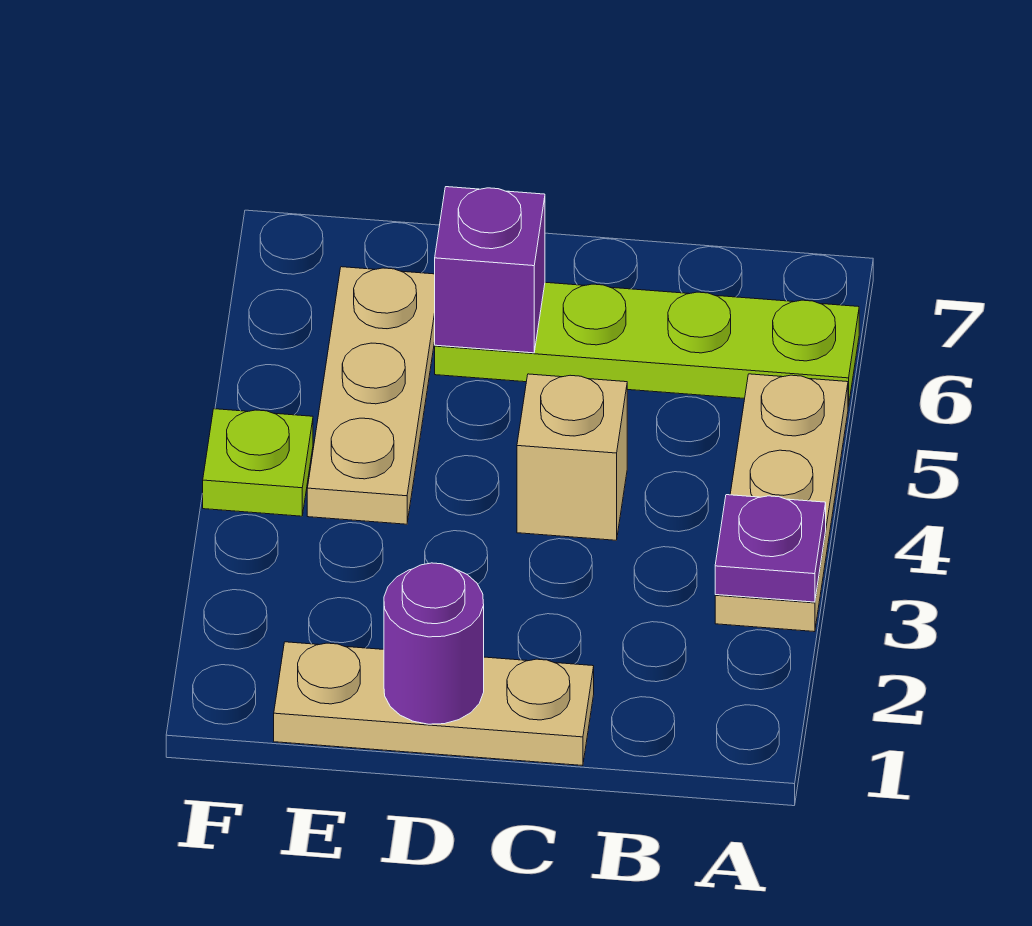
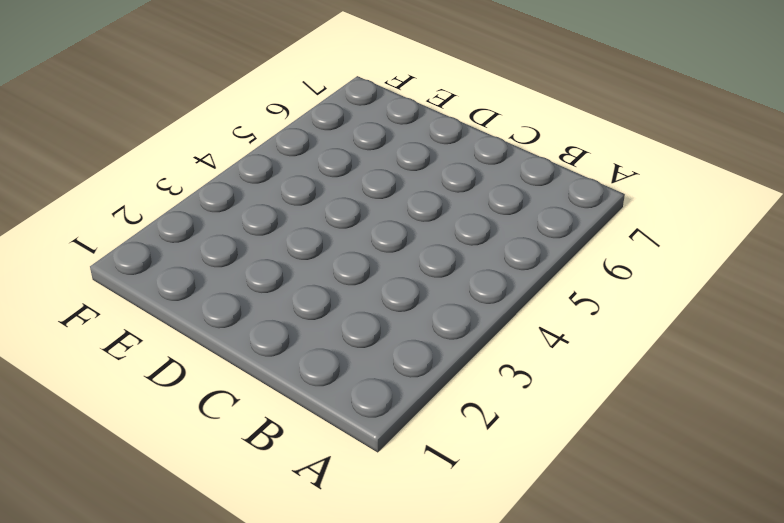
none -> tan 1x3 plate [715,374,848,632]
none -> lime 1x4 plate [435,282,859,406]

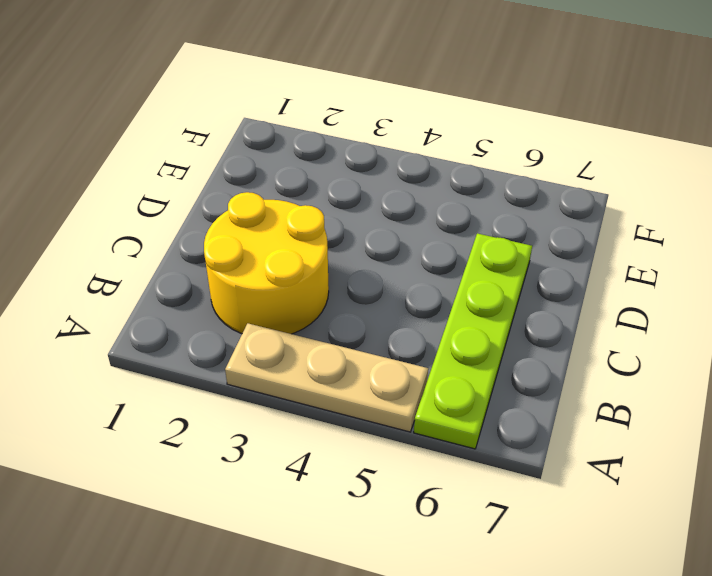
yellow 2x2 round brick [204,192,329,334] -> none
none -> tan 1x3 plate [274,642,594,766]
none -> tan 1x1 brick [517,374,627,540]

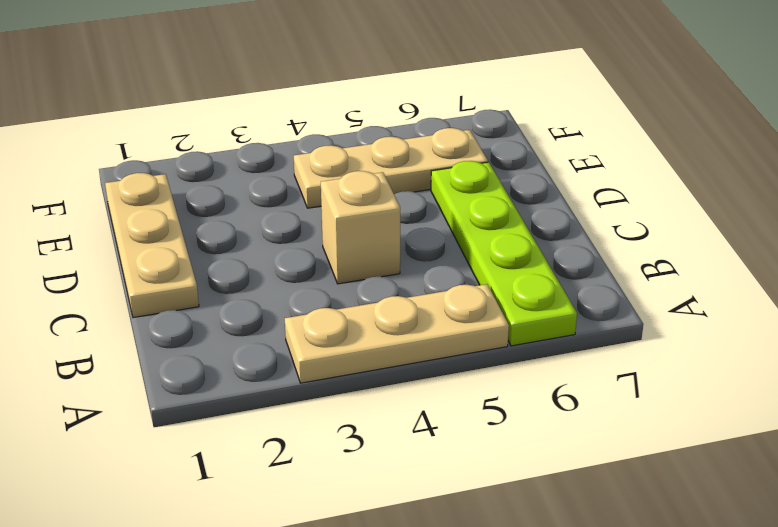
none -> lime 1x1 plate [203,409,313,516]
none -> purple 1x1 plate [715,495,826,602]

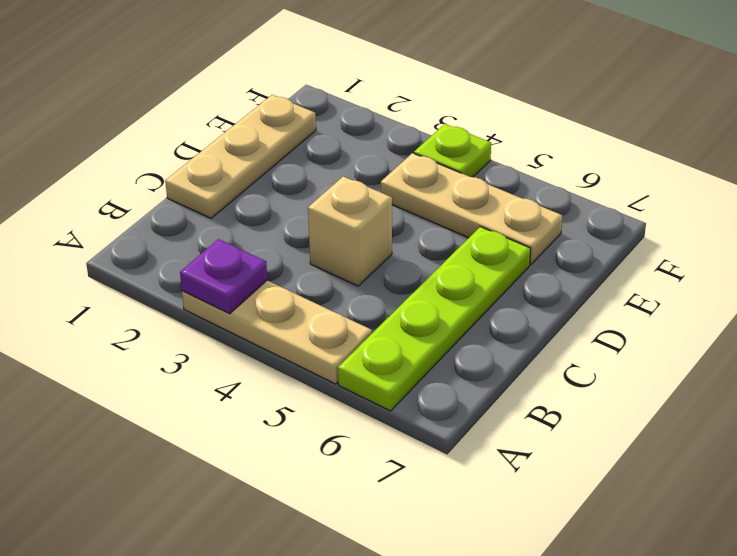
none -> purple 1x1 round brick [384,563,484,724]
none -> purple 1x1 brick [435,187,545,353]

